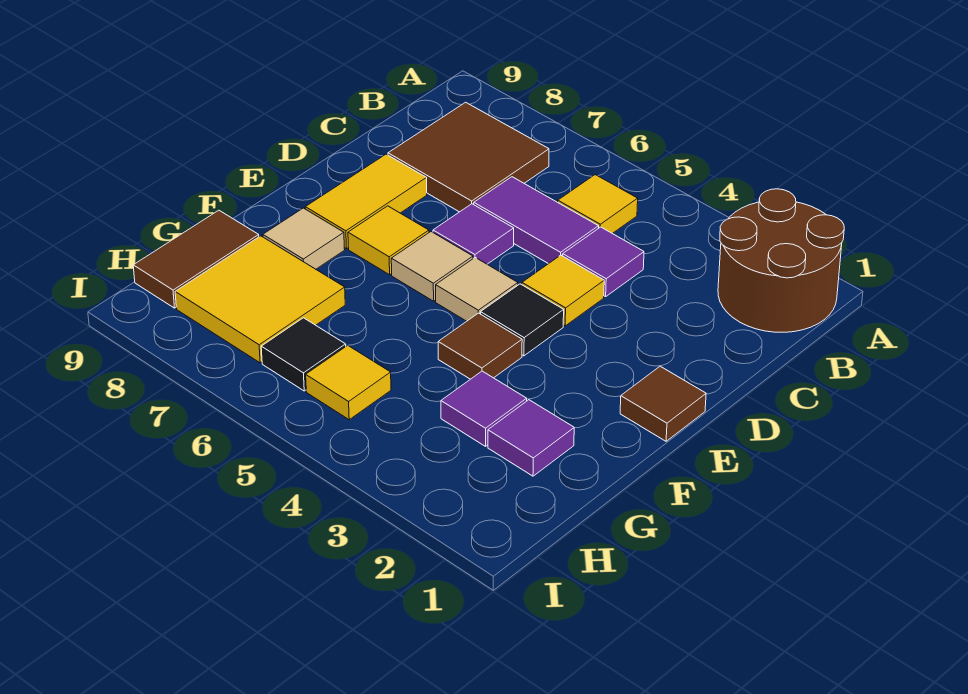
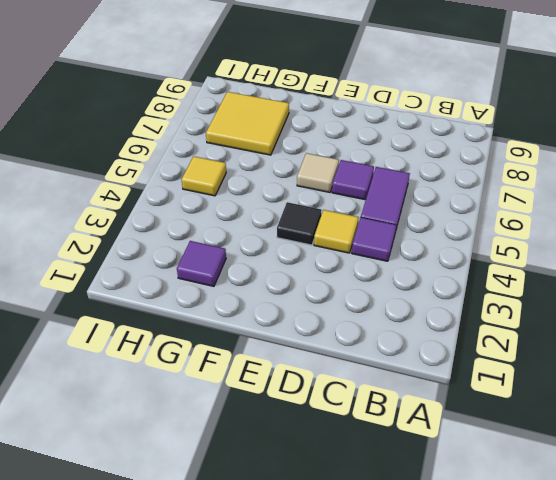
none -> brown 2x2 round brick [718,189,844,332]
none -> yellow 1x1 tile [558,175,638,233]
none -> brown 2x2 tile [388,102,549,212]

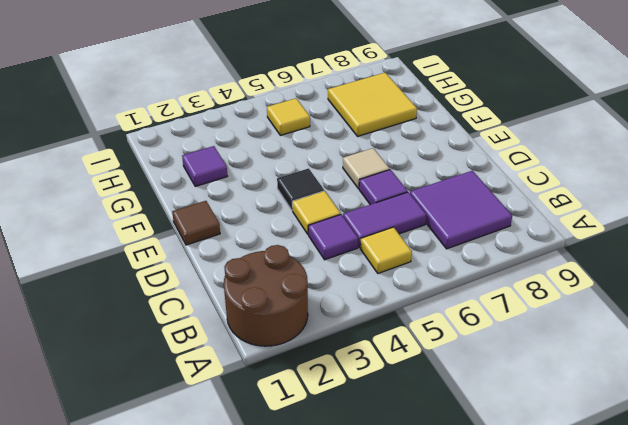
purple 2x2 tile [410,171,512,249] -> brown 2x2 tile [388,102,549,212]
none -> yellow 1x2 tile [305,154,427,249]
none -> tan 1x1 tile [436,258,518,321]
none -> yellow 1x1 tile [348,206,429,275]

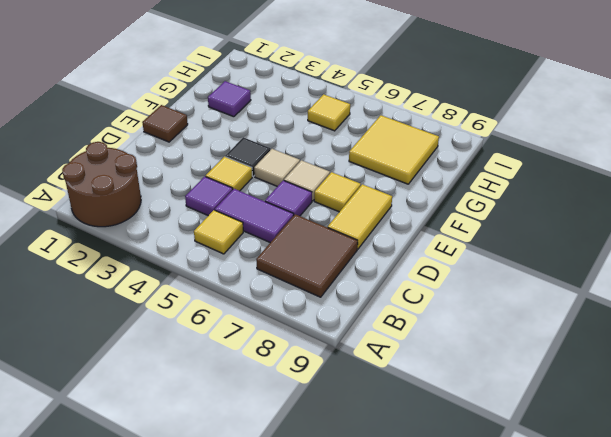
none -> brown 1x1 tile [438,313,522,379]
none -> tan 1x1 tile [263,208,345,269]
none -> purple 1x1 tile [441,371,527,446]

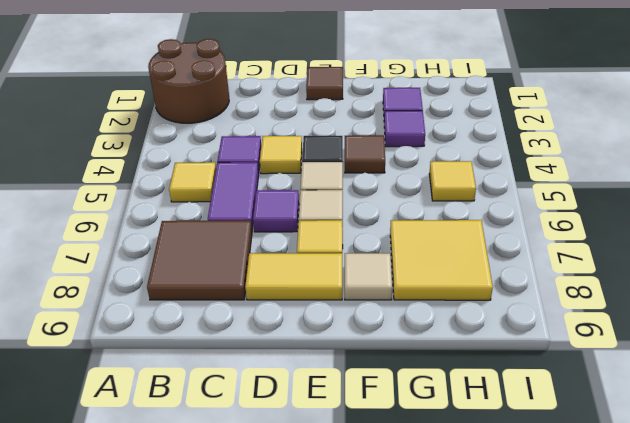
none -> brown 1x2 tile [133,210,259,308]
none -> black 1x1 tile [261,318,346,391]

